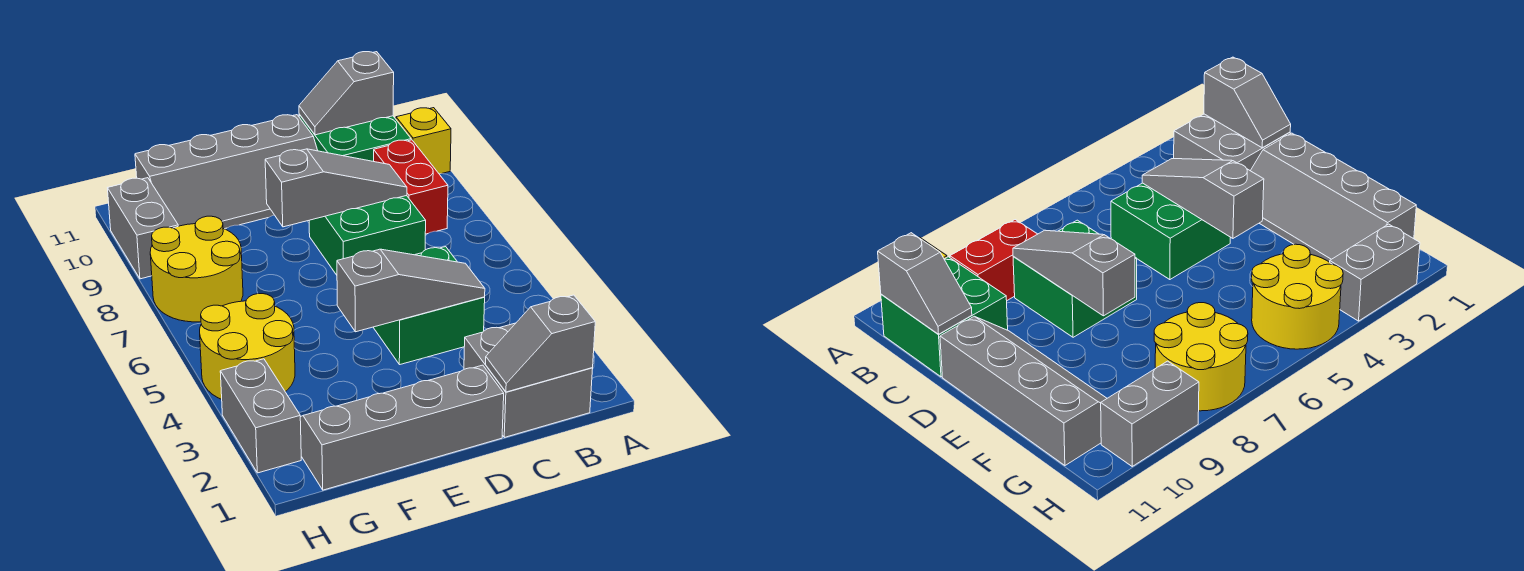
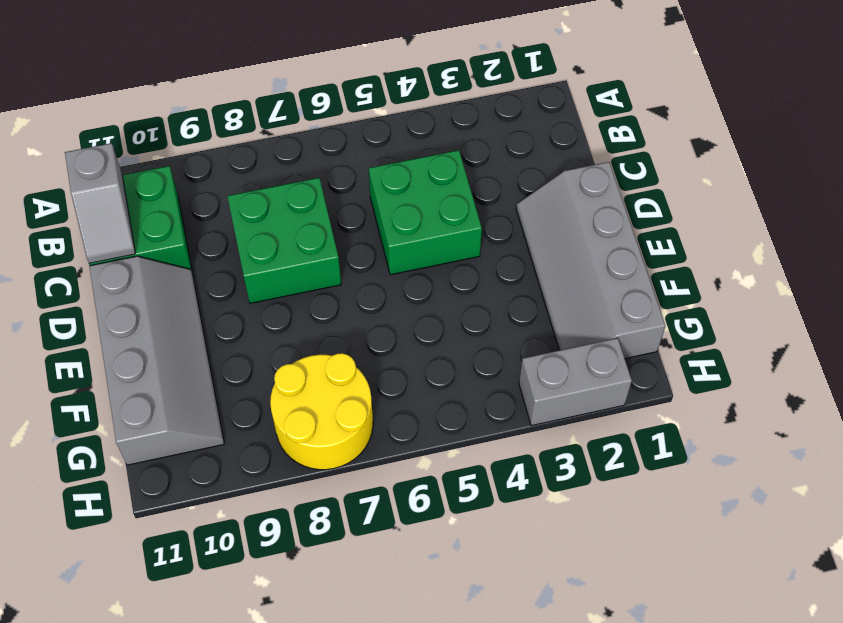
none -> yellow 1x1 brick [396,108,451,174]
none -> grey 2x2 brick [464,323,593,437]
none -> red 1x2 brick [374,140,448,234]

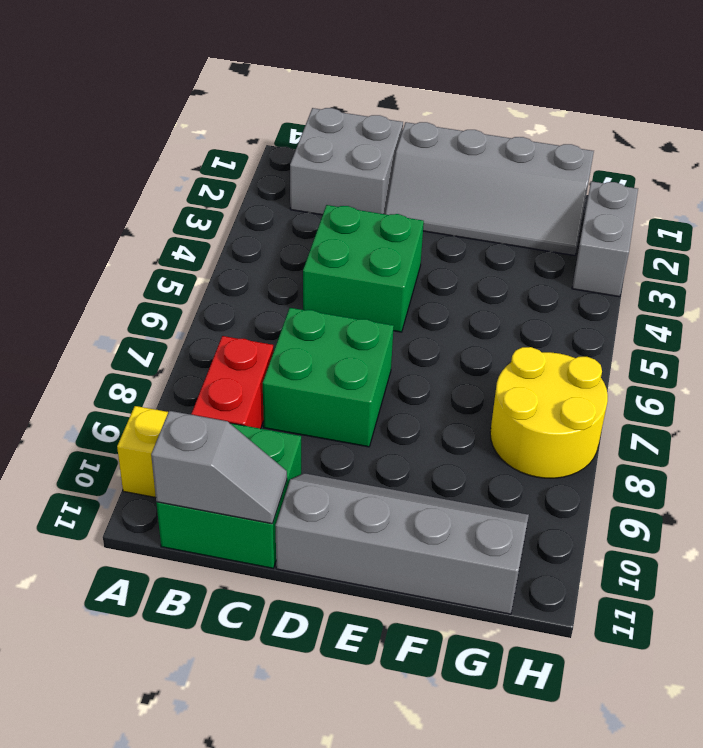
none -> yellow 2x2 round brick [200,294,295,399]
none -> grey 1x2 brick [108,178,178,279]
none -> grey 1x2 slope [486,295,595,392]

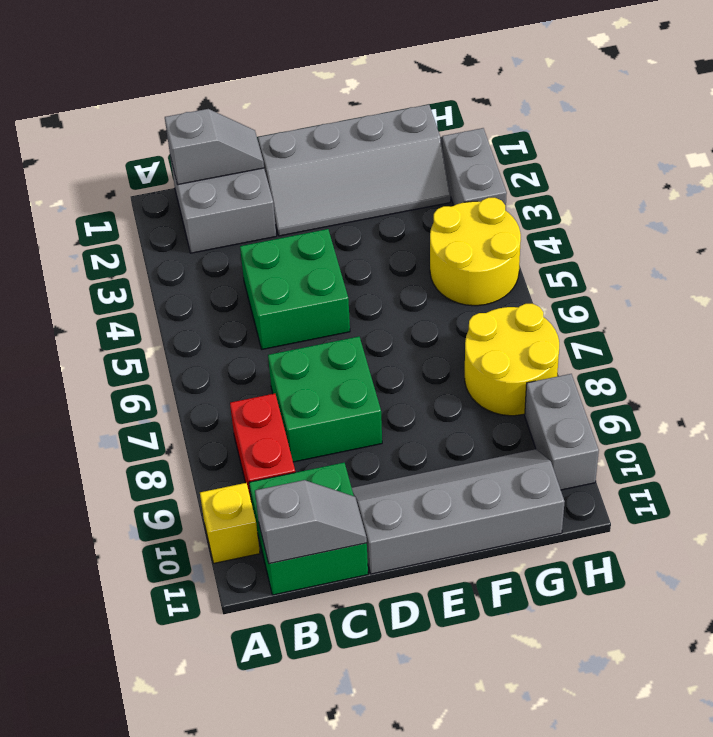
none -> grey 1x3 slope [337,249,485,332]
none -> grey 1x3 slope [265,149,407,227]

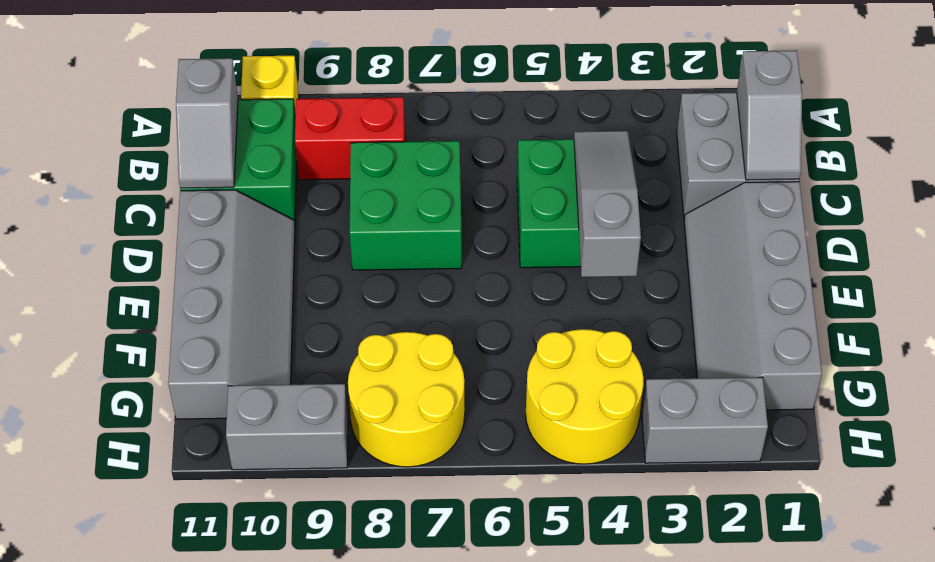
none -> grey 1x3 slope [265,149,407,227]

